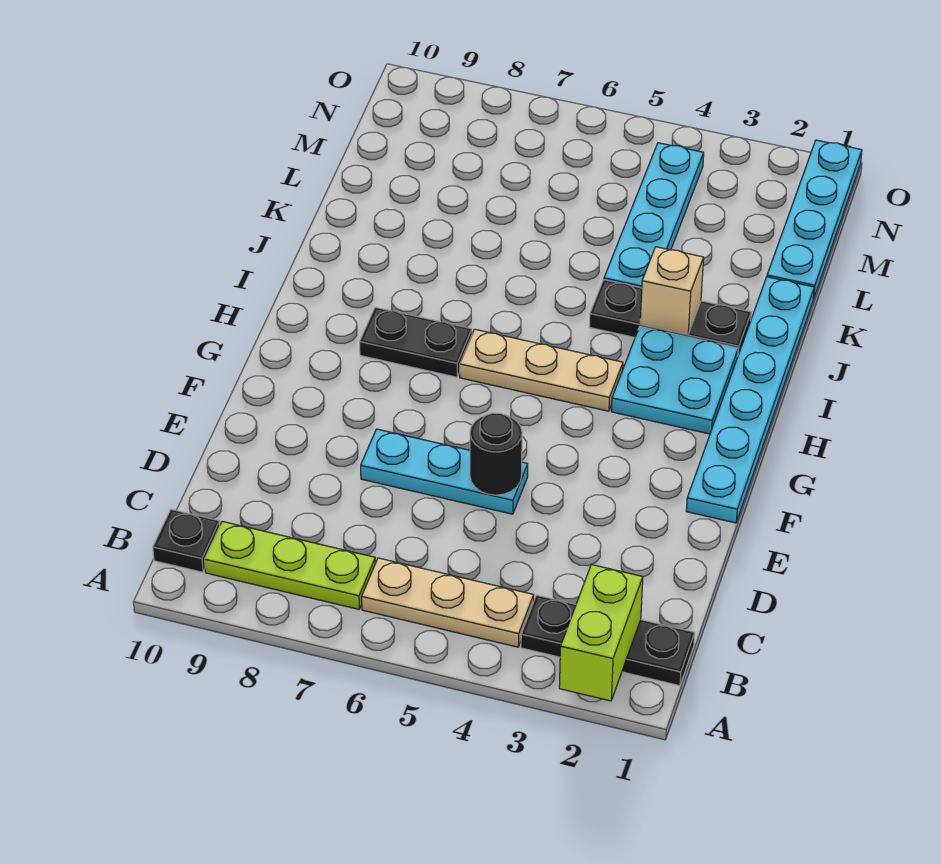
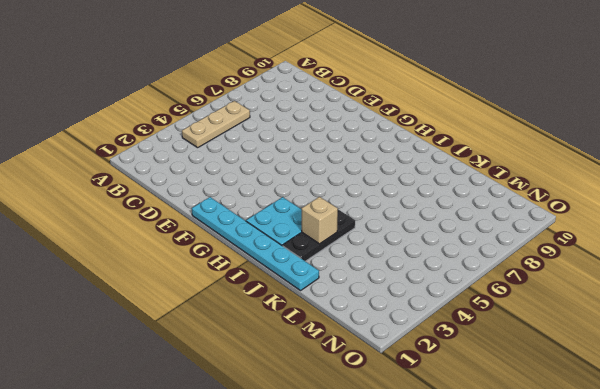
none -> black 1x3 plate [521,595,695,686]
none -> lime 1x3 plate [205,521,375,609]
none -> black 1x1 plate [153,510,220,572]

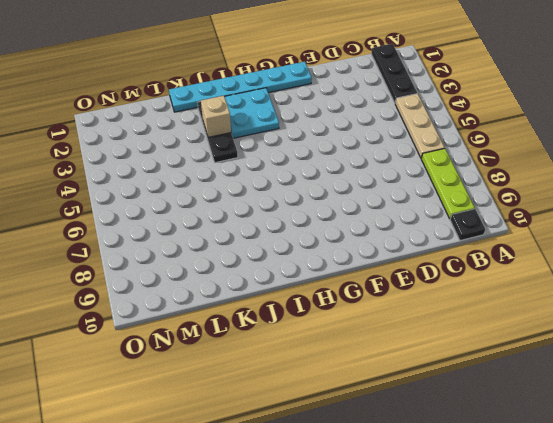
none -> cyan 1x3 plate [361,429,528,514]
none -> tan 1x3 plate [460,329,623,411]
none -> black 1x2 plate [360,307,472,377]

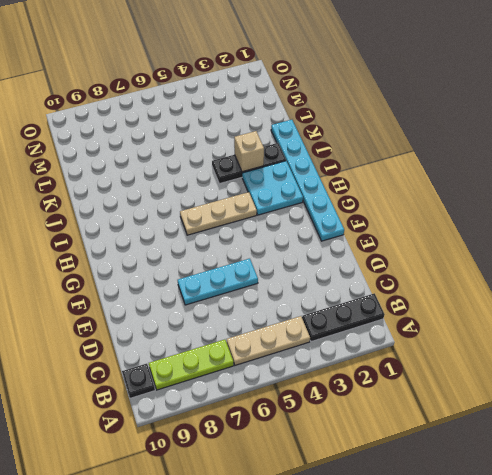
none -> black 1x2 plate [360,307,472,377]
none -> cyan 1x4 plate [604,143,704,288]
none -> cyan 1x4 plate [767,140,862,299]

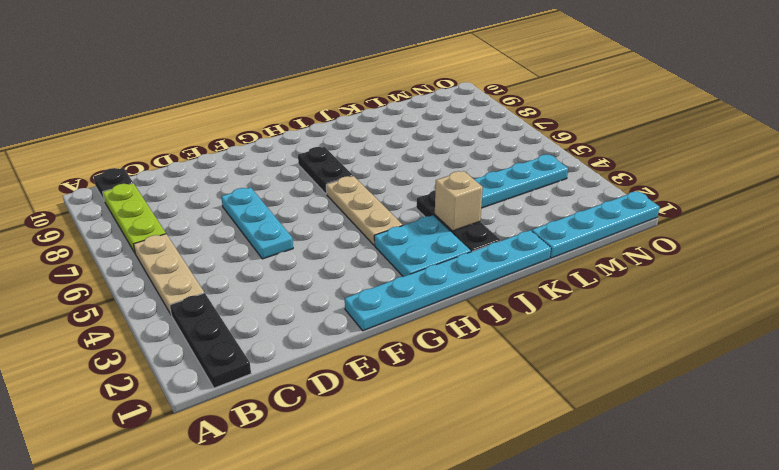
none -> lime 1x2 brick [559,564,643,701]
none -> black 1x1 round brick [470,413,522,495]

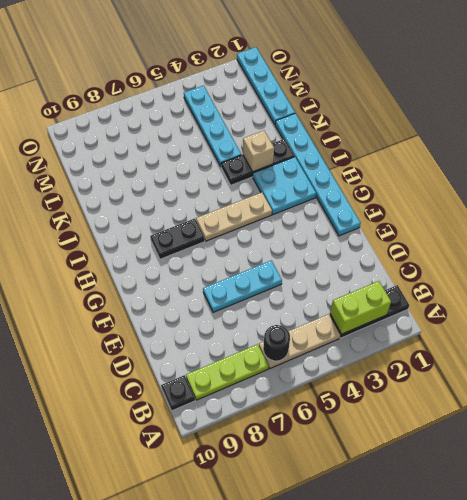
lime 1x2 brick [330,281,391,334] -> lime 1x2 brick turned to [559,564,643,701]
black 1x1 round brick [263,325,290,361] -> black 1x1 round brick moved to [470,413,522,495]

